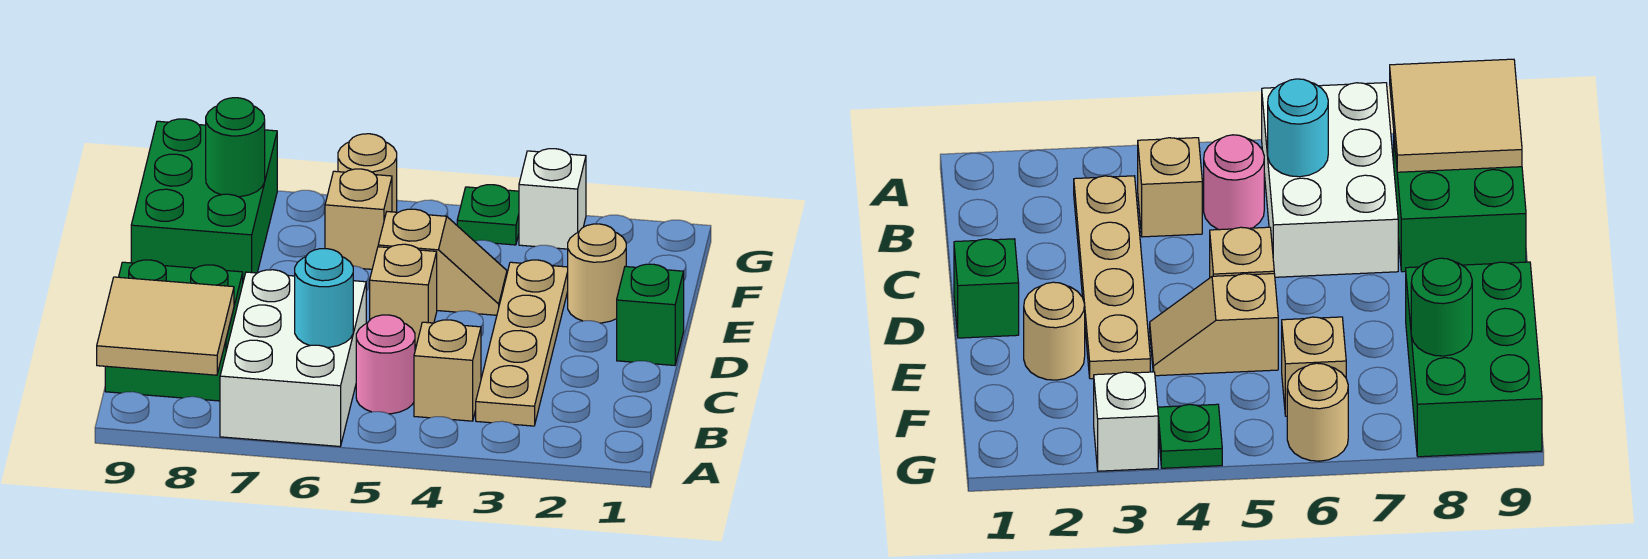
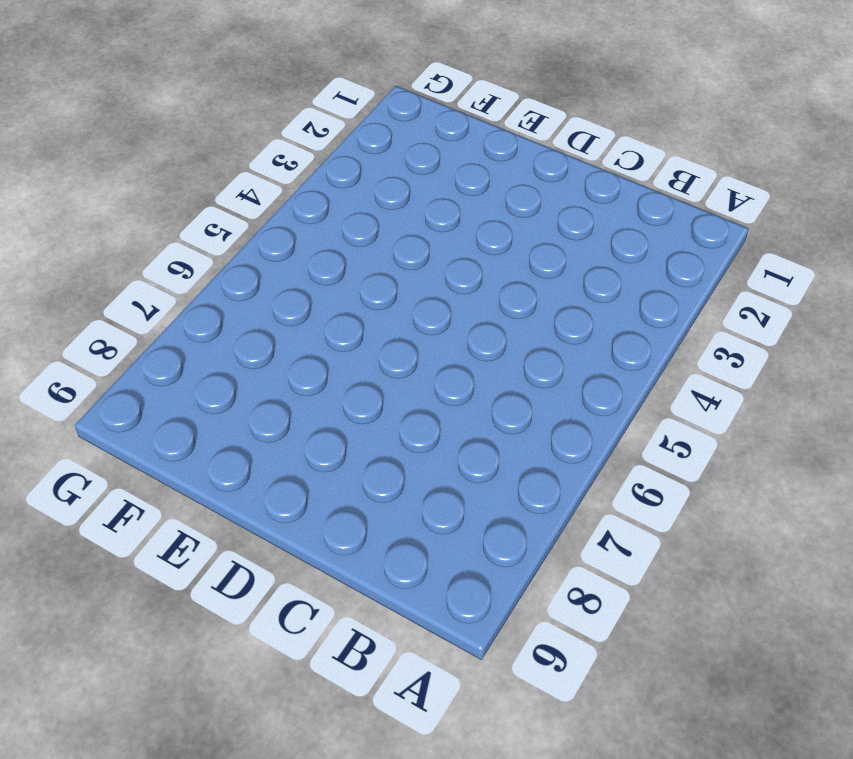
none -> white 2x3 brick [220,270,366,446]
none -> tan 1x4 plate [476,260,568,426]
none -> tan 1x1 brick [414,320,481,421]

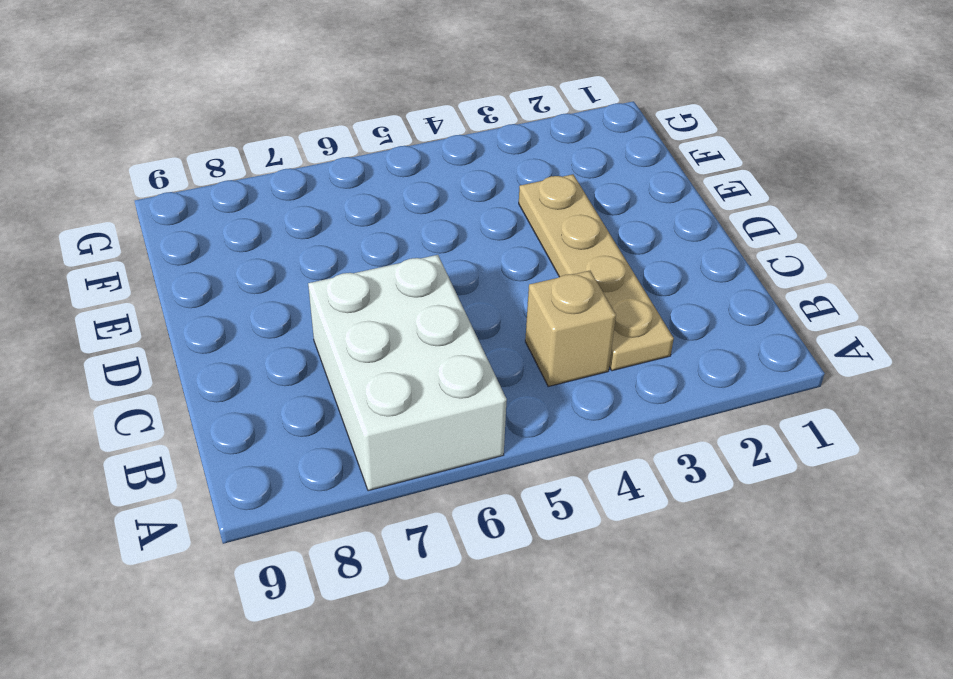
none -> pink 1x1 round brick [356,315,415,414]
none -> green 2x2 brick [105,260,243,401]
none -> green 1x1 brick [617,264,684,365]

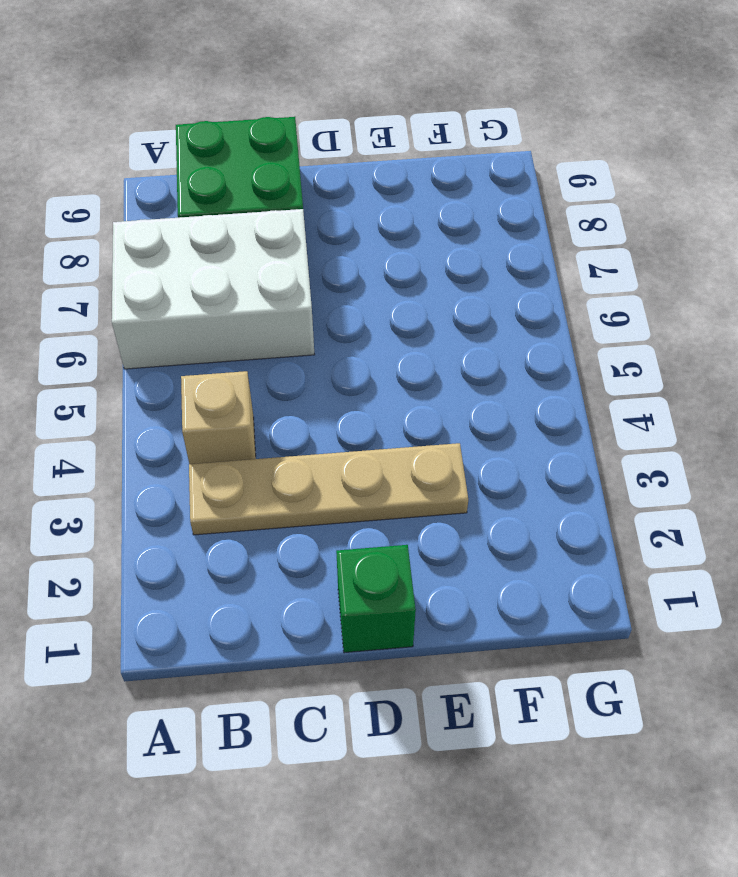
none -> pink 1x1 round brick [356,315,415,414]
none -> tan 1x1 brick [370,244,437,345]
none -> tan 1x1 round brick [568,224,626,323]

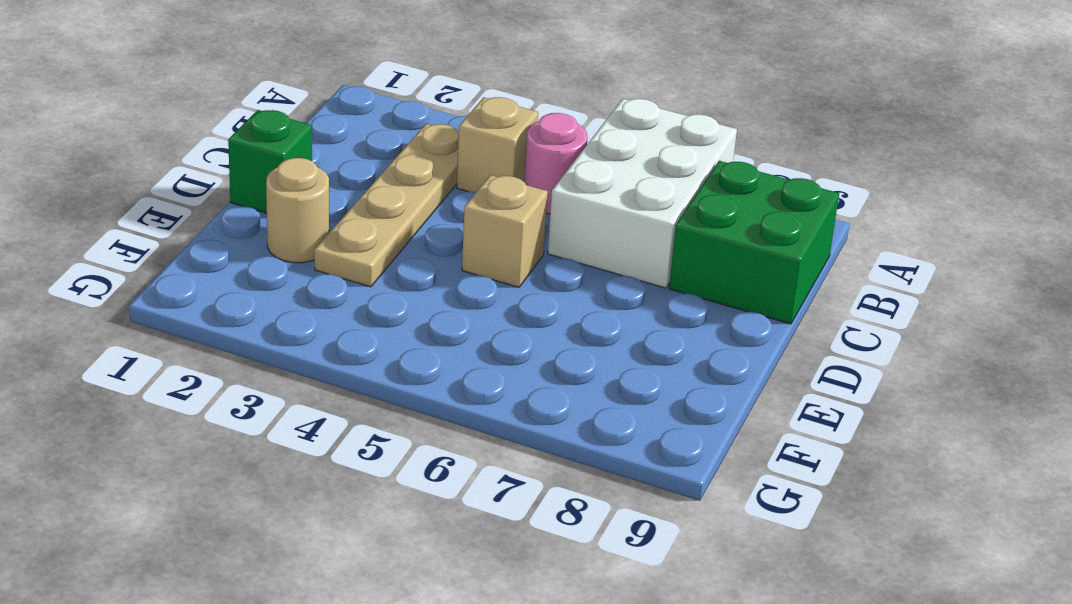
none -> tan 1x2 slope [378,209,507,315]
none -> green 2x3 brick [131,119,277,281]
none -> tan 1x1 brick [325,169,392,269]

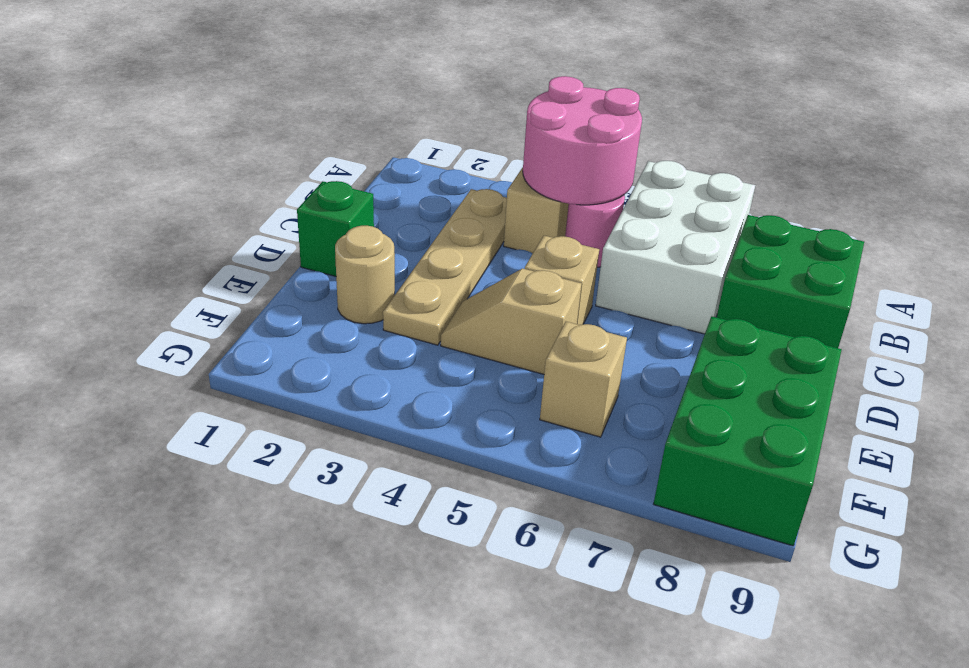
pink 2x2 round brick [523,76,642,205] -> none
none -> white 1x1 brick [519,149,586,249]
none -> green 1x1 plate [457,185,519,245]
none -> tan 1x1 round brick [338,134,397,212]

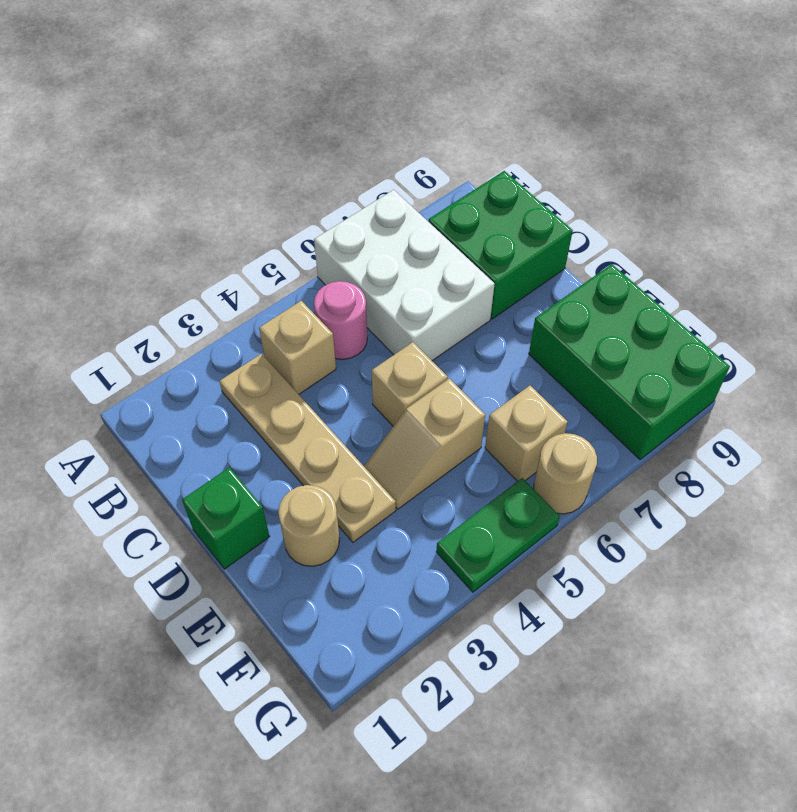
green 1x2 plate [436,478,560,592] -> green 1x1 plate [457,185,519,245]
none -> white 1x1 brick [519,149,586,249]
none -> tan 2x2 tile [97,277,234,375]
none -> cyan 1x1 round brick [295,249,353,347]

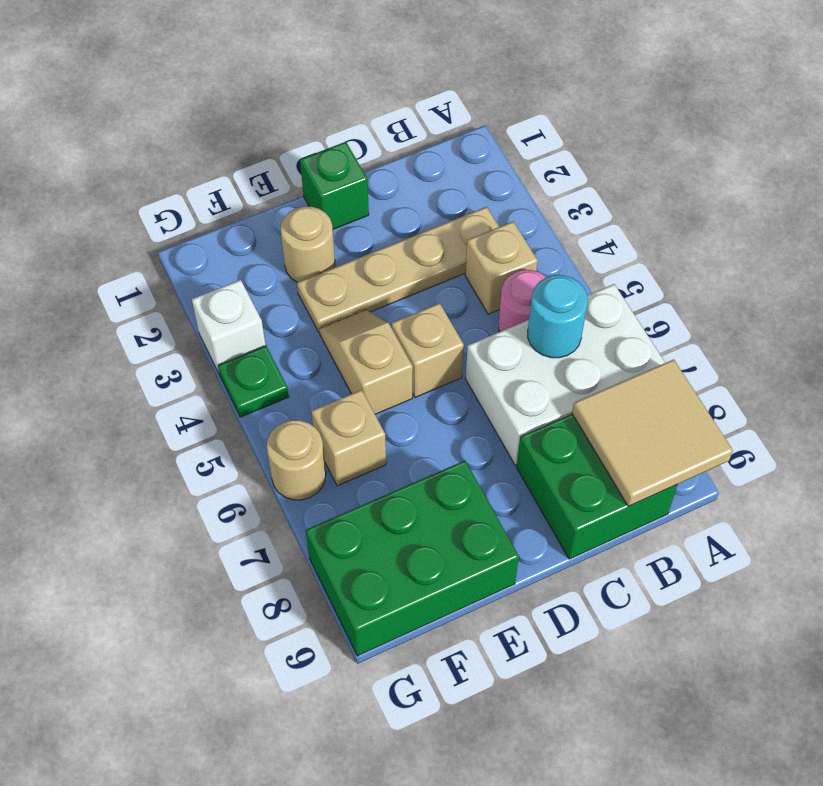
none -> green 1x1 round brick [206,98,265,197]

